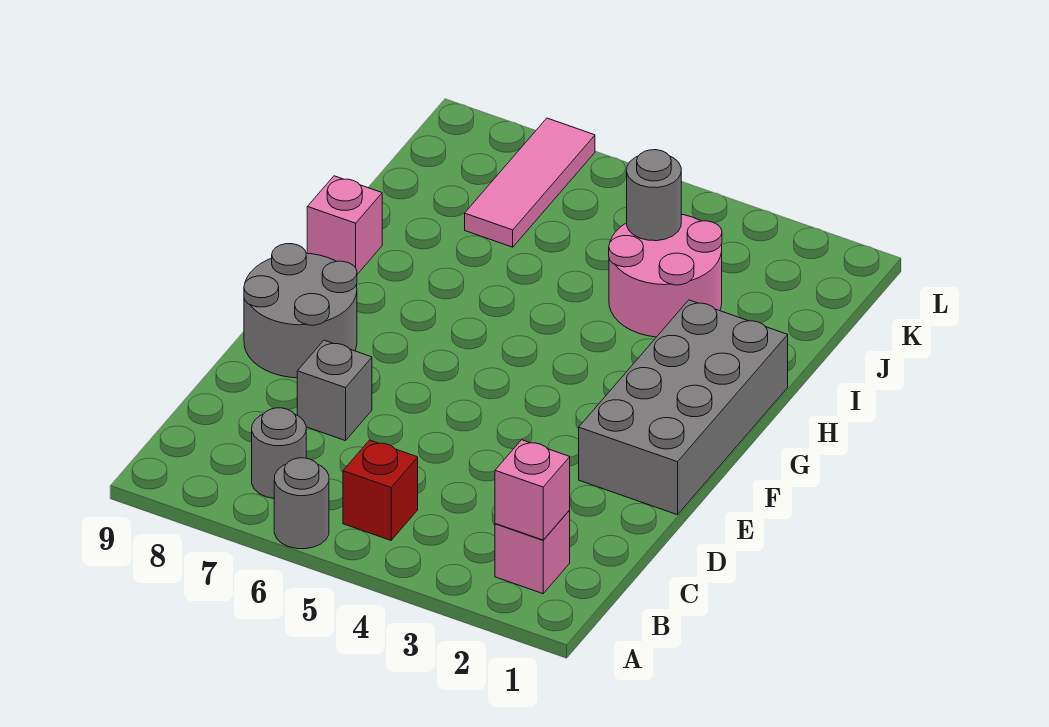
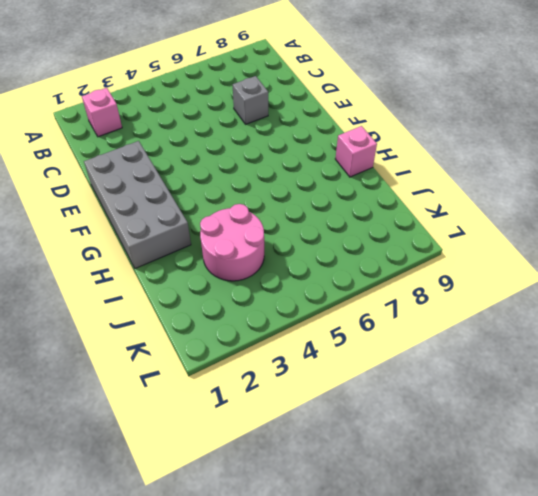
none -> grey 1x1 round brick [274,458,329,549]
none -> red 1x1 brick [343,440,418,540]
none -> grey 1x1 round brick [252,408,306,499]

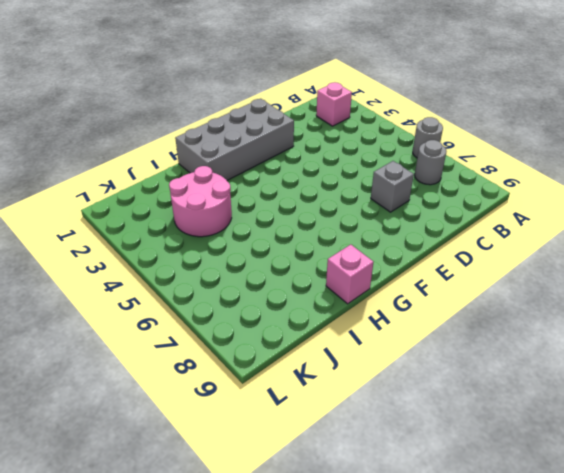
none -> red 1x1 brick [343,440,418,540]
none -> grey 2x2 round brick [244,244,357,378]
none -> pink 1x3 tile [465,118,595,247]

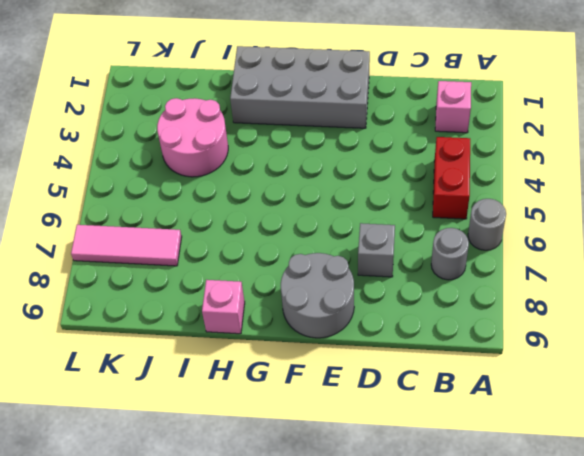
red 1x2 brick [433,137,470,219] -> red 1x1 brick [343,440,418,540]
none -> pink 1x1 brick [495,440,570,540]
none -> grey 1x1 round brick [627,150,681,241]

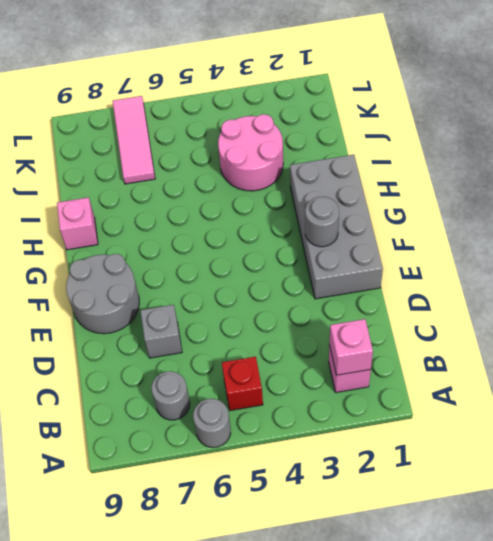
grey 1x1 round brick [305,197,339,247] -> grey 1x1 round brick moved to [627,150,681,241]

